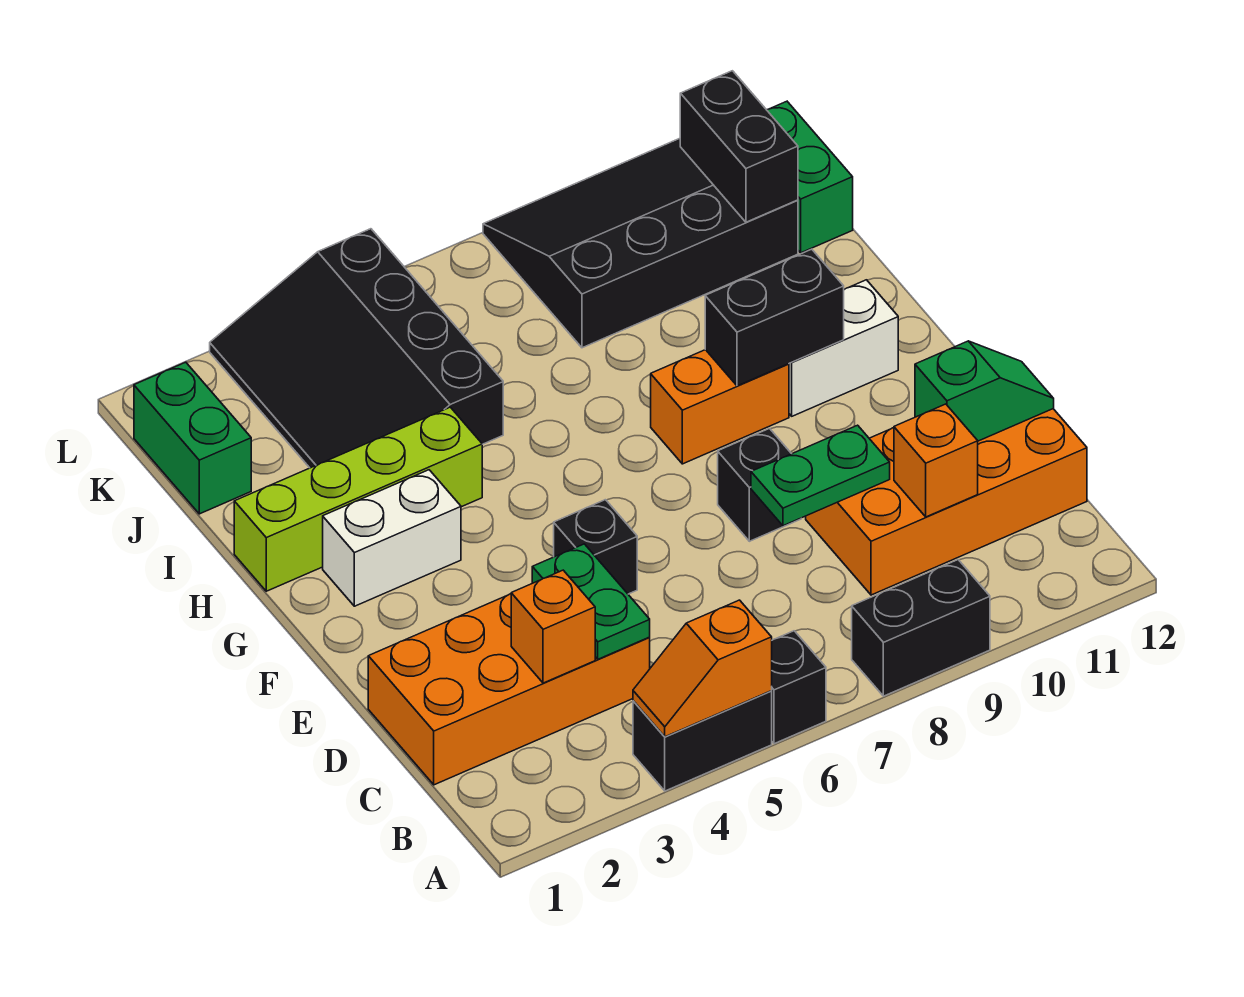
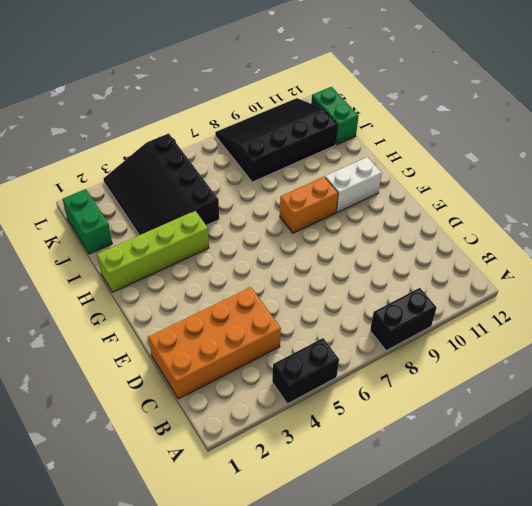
none -> black 1x1 brick [772,631,826,744]
none -> orange 2x4 brick [806,409,1087,595]
none -> black 1x1 brick [554,500,637,594]

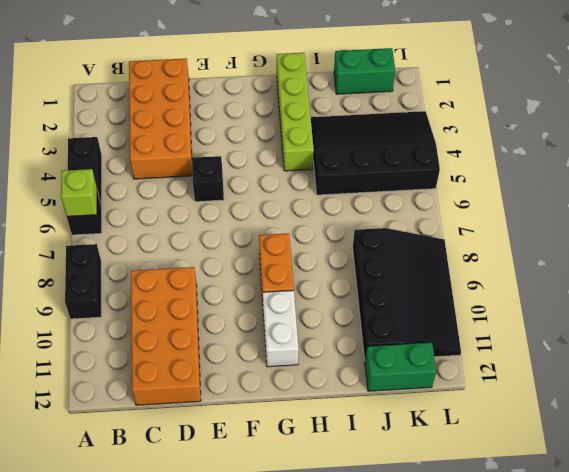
lime 1x1 brick [61,169,97,216] -> none
none -> black 1x1 brick [718,428,801,541]
none -> white 1x2 brick [323,470,461,606]
none -> orange 1x2 slope [633,600,772,737]

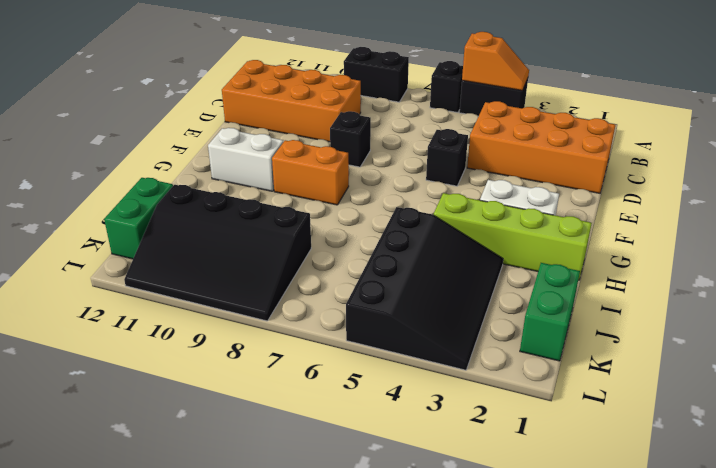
none -> orange 1x1 brick [511,570,595,683]
none -> green 1x2 plate [532,544,650,659]
none -> orange 1x1 brick [894,404,978,517]

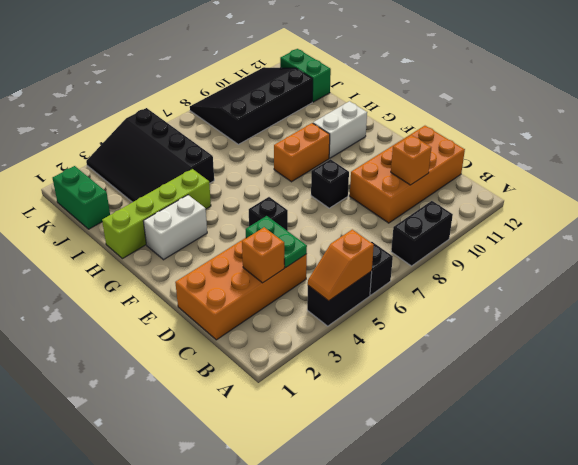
none -> green 1x2 plate [751,425,890,526]
none -> green 1x2 slope [915,341,1054,441]
none -> black 1x2 brick [705,249,844,386]

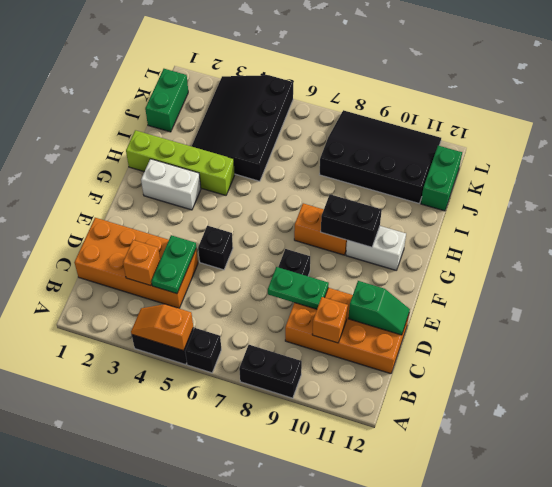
none -> black 1x2 brick [680,71,798,222]

